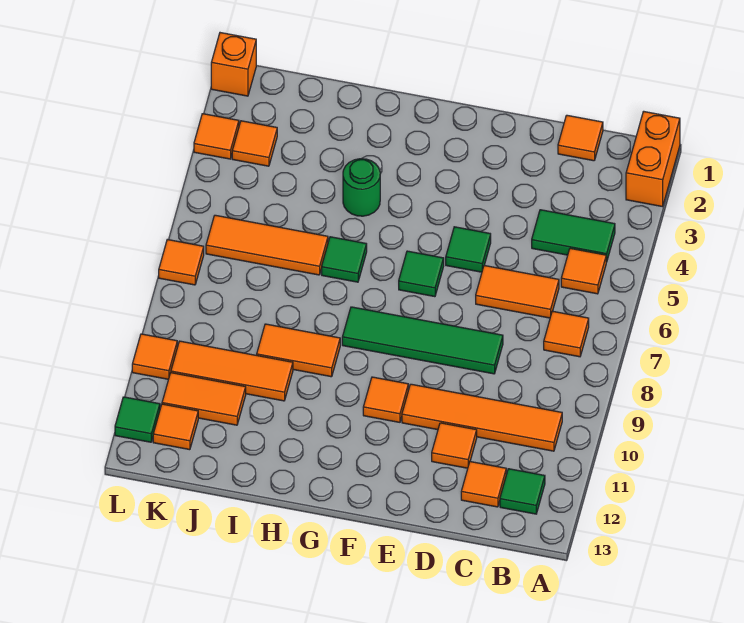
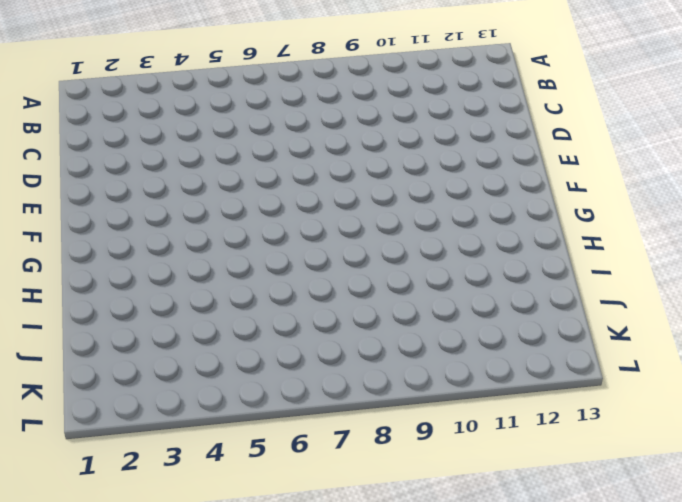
none -> orange 1x2 brick [626,111,680,207]
none -> green 1x2 tile [532,210,615,262]
none -> orange 1x1 tile [561,248,606,294]

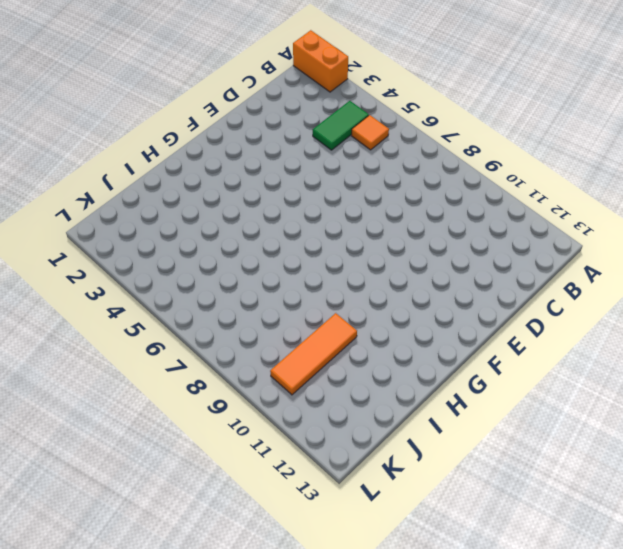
none -> orange 1x1 tile [544,311,589,357]
none -> orange 1x4 tile [402,384,562,451]
none -> green 1x1 tile [500,469,545,514]

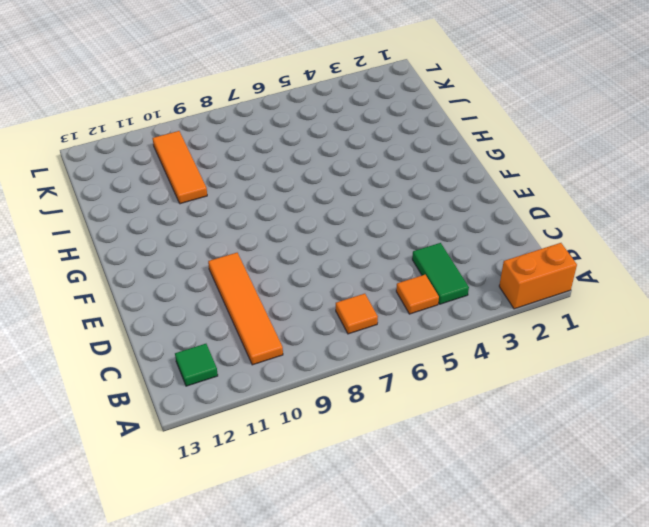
none -> orange 1x1 tile [558,115,603,161]
none -> orange 1x2 tile [476,266,559,318]
none -> orange 1x1 tile [461,462,506,507]

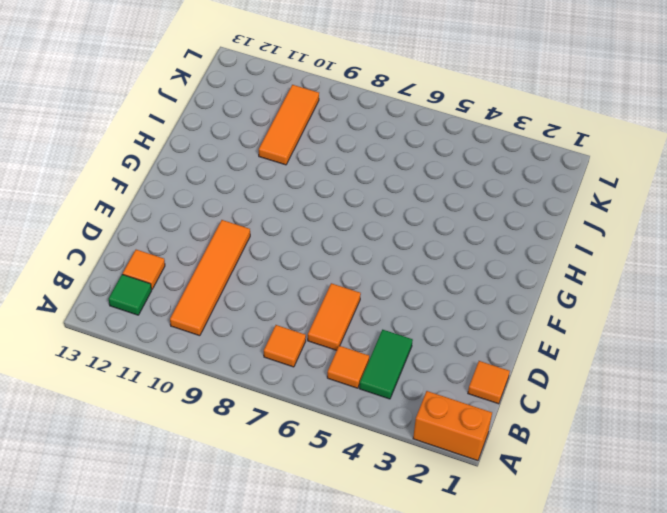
none -> green 1x4 tile [342,307,503,374]
none -> orange 1x1 tile [432,423,477,468]
none -> green 1x1 tile [446,227,491,272]

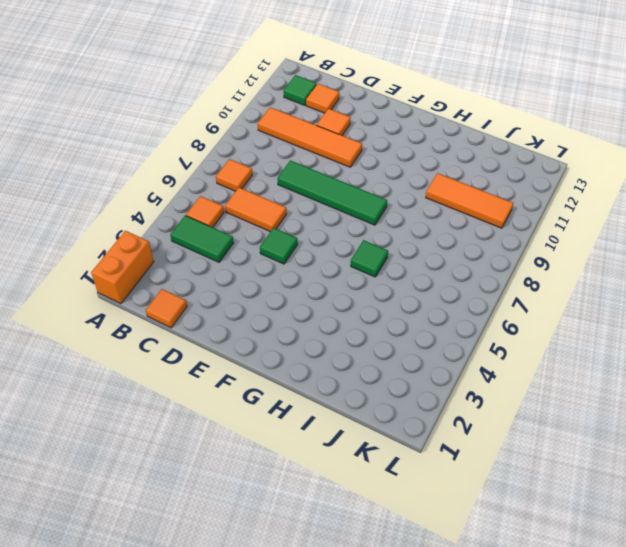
none -> green 1x1 tile [399,251,444,297]
none -> orange 1x1 tile [363,377,408,422]
none -> green 1x1 round brick [343,159,380,216]

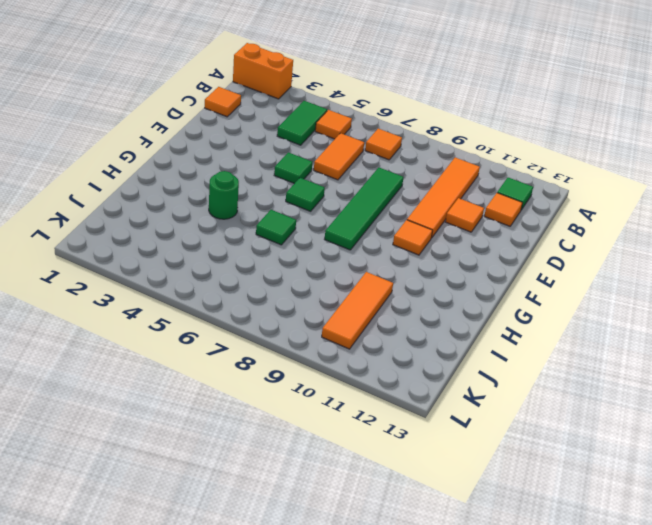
none -> orange 1x2 tile [257,324,340,377]
none -> orange 1x3 tile [206,215,328,275]
none -> orange 1x2 tile [162,373,246,425]

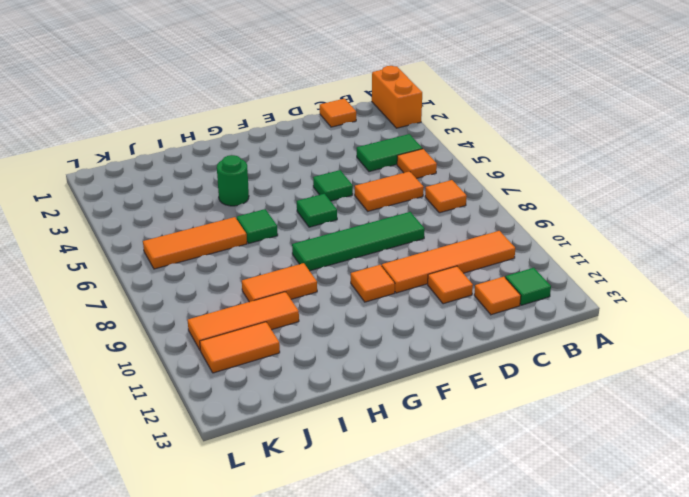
none -> orange 1x1 tile [232,121,277,166]
none -> orange 1x1 tile [153,404,198,450]
none -> orange 1x1 brick [211,33,256,96]

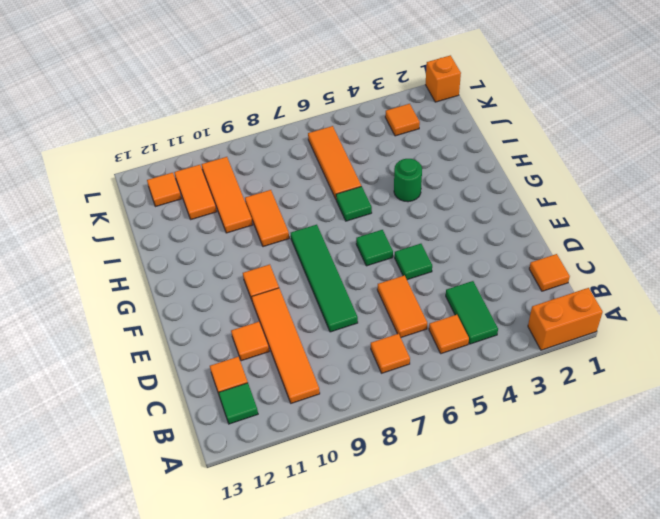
none -> orange 1x1 tile [194,114,239,159]
none -> orange 1x1 tile [159,240,204,285]
none -> orange 1x1 tile [132,334,177,379]

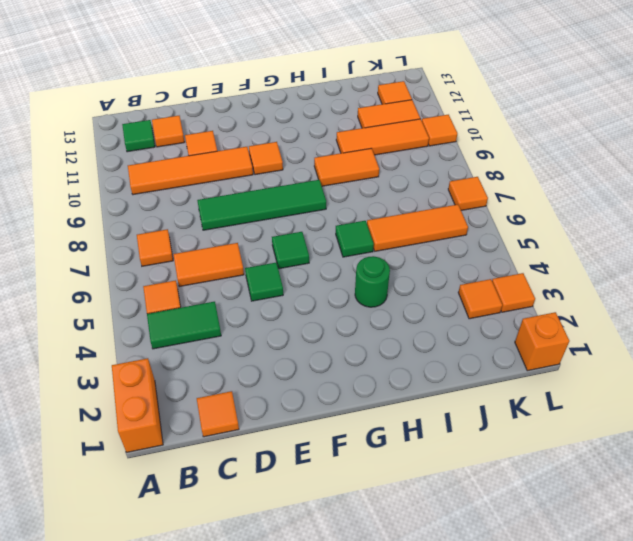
none -> green 1x1 tile [115,397,160,442]

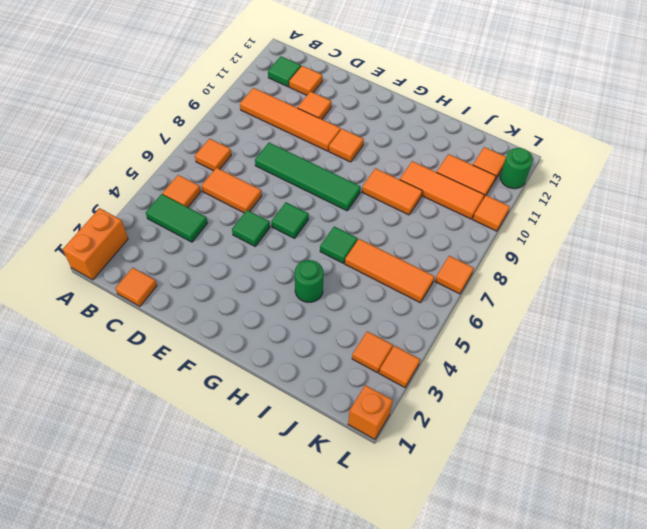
green 1x1 round brick [500,148,533,189] -> green 1x1 tile [115,397,160,442]

